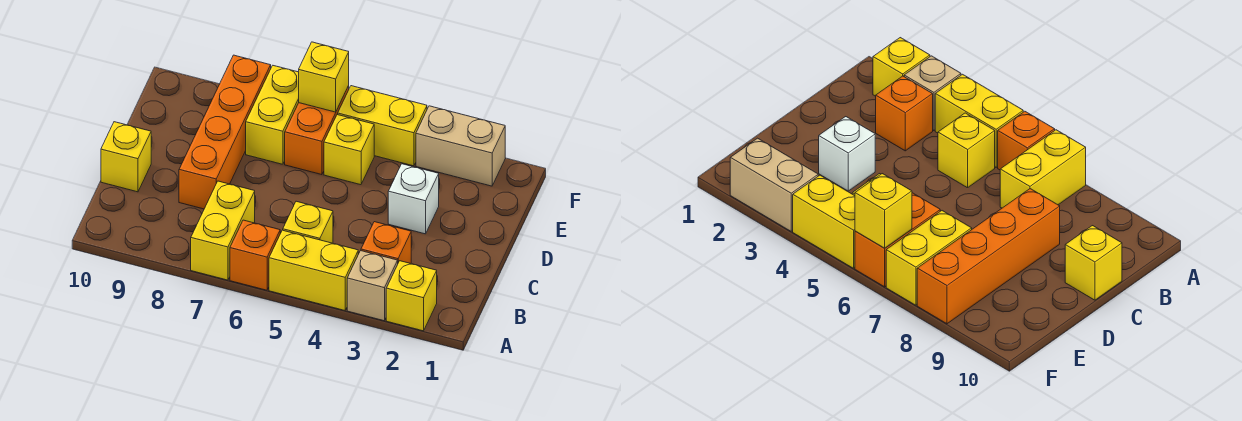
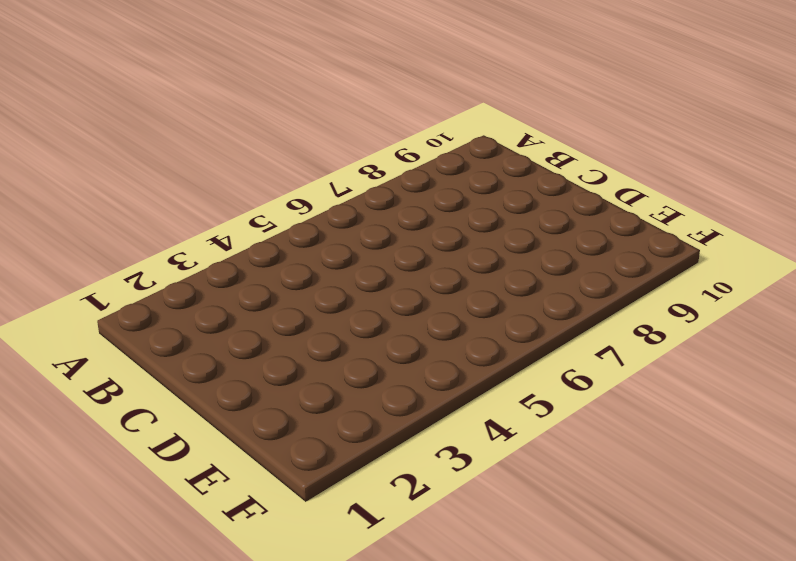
none -> yellow 1x1 brick [386,261,437,331]
none -> tan 1x1 brick [347,251,398,321]
none -> yellow 1x2 brick [269,230,358,310]

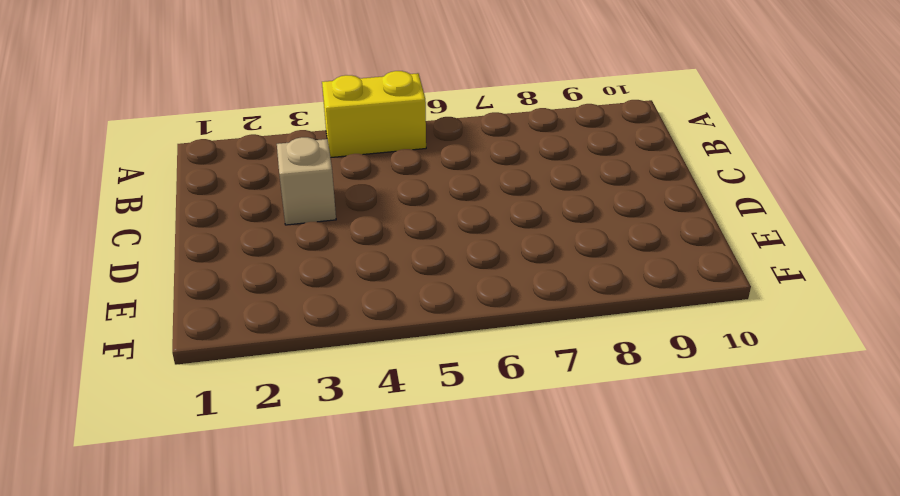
tan 1x1 brick [277,137,336,225] -> tan 1x1 brick moved to [347,251,398,321]
none -> yellow 1x1 brick [386,261,437,331]
none -> orange 1x1 brick [230,220,280,290]
none -> yellow 1x2 brick [191,181,255,280]

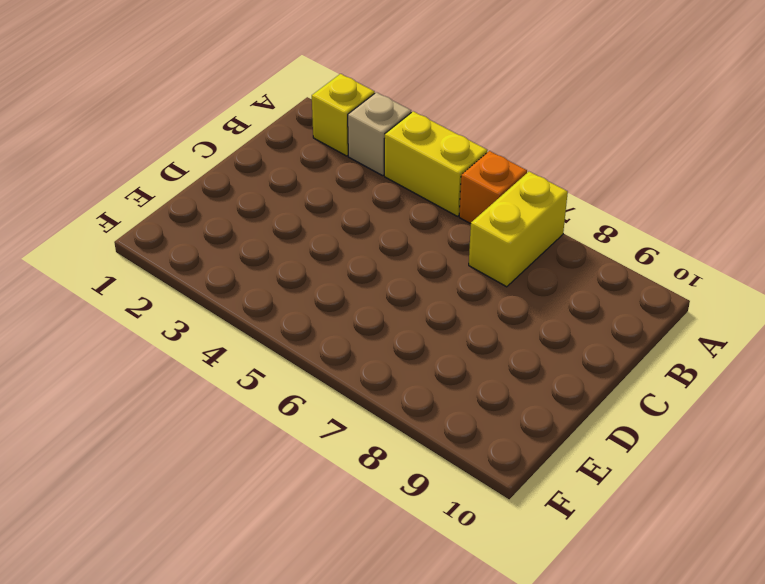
none -> orange 1x1 brick [361,222,411,264]
none -> yellow 1x1 brick [283,201,333,243]
none -> orange 1x4 brick [179,55,271,209]

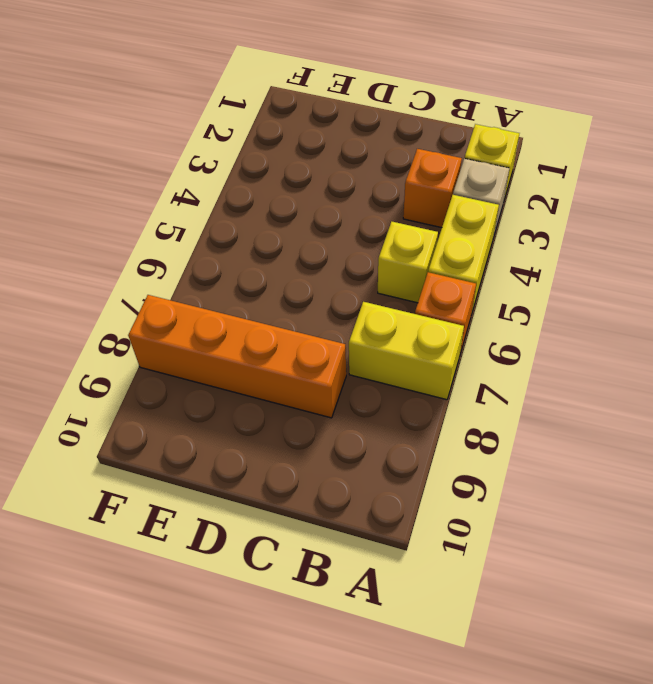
none -> yellow 1x1 brick [101,122,151,192]
none -> white 1x1 brick [388,164,439,234]
none -> yellow 1x1 brick [324,115,374,185]

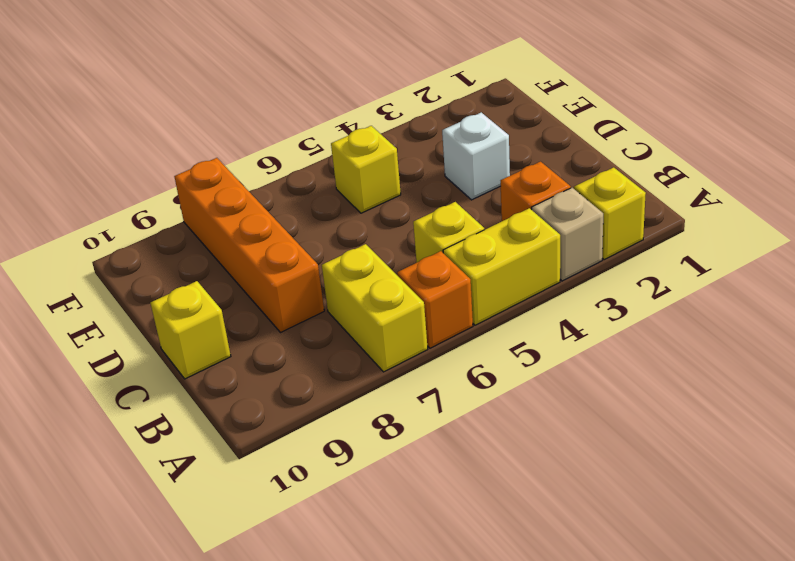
none -> orange 1x2 brick [285,86,349,175]
none -> yellow 1x2 brick [246,66,299,164]
none -> tan 1x2 brick [416,106,505,186]

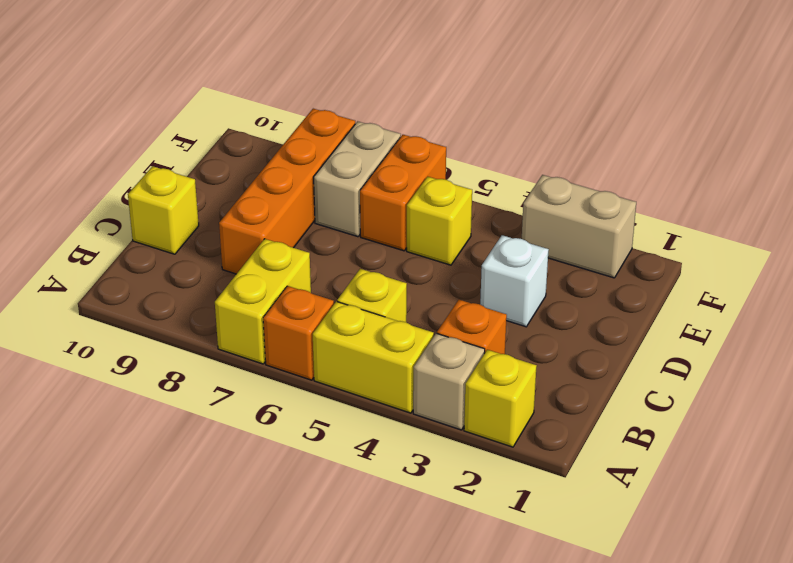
tan 1x2 brick [314,121,401,237] -> yellow 1x2 brick [246,66,299,164]
none -> yellow 1x2 brick [338,86,427,166]
none -> yellow 1x1 brick [299,42,349,112]

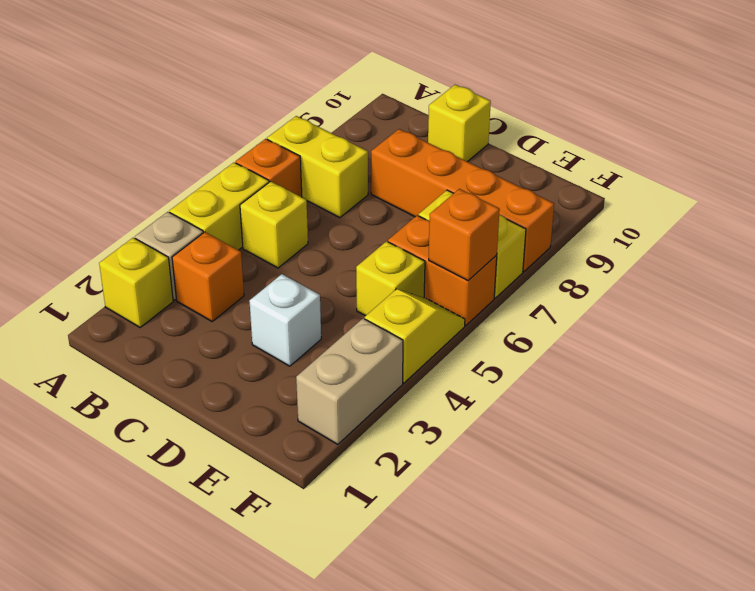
yellow 1x2 slope [365,289,465,383] -> yellow 1x2 brick [338,86,427,166]
orange 1x1 brick [429,189,500,281] -> yellow 1x1 brick [299,42,349,112]

